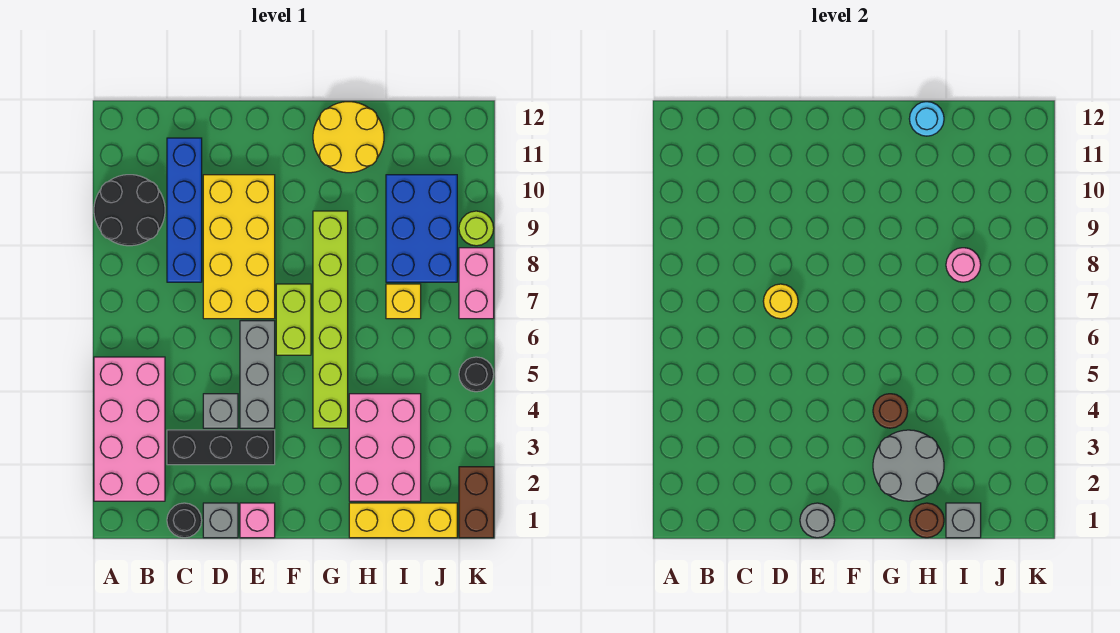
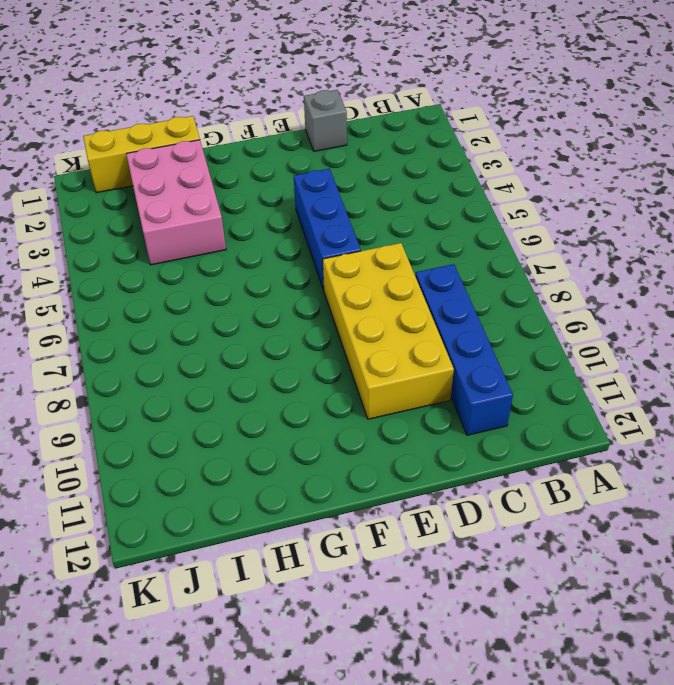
blue 1x3 brick [294,169,361,290] -> grey 1x3 brick [240,321,275,428]
none -> pink 2x4 brick [94,357,165,501]
none -> black 2x2 round brick [94,175,165,246]
none -> black 1x1 round brick [167,503,202,538]

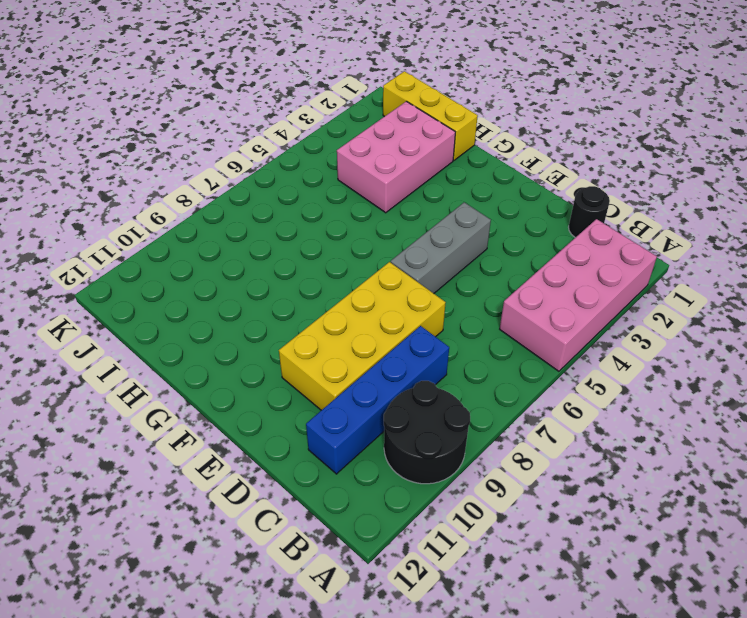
none -> black 1x3 brick [167,430,275,465]
none -> grey 1x1 brick [203,503,238,538]
none -> grey 1x1 brick [203,394,238,428]

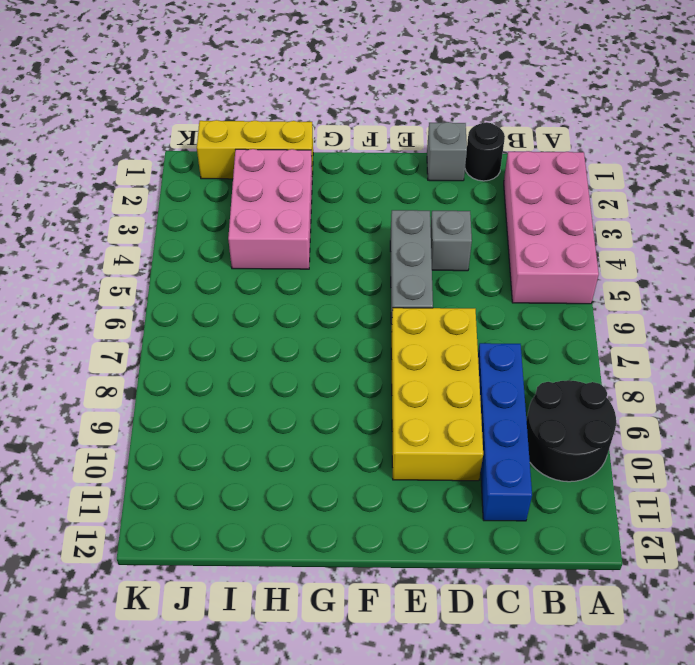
none -> black 1x3 brick [167,430,275,465]
none -> pink 1x1 brick [240,503,275,538]
none -> lime 1x2 brick [276,284,311,355]

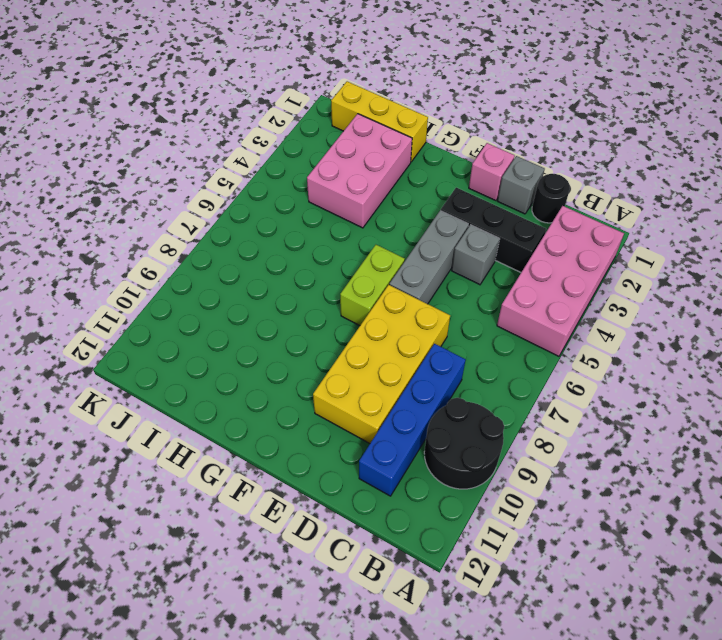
none -> lime 1x6 brick [313,211,348,428]
none -> yellow 2x2 round brick [313,102,384,173]
none -> yellow 1x1 brick [386,284,421,319]

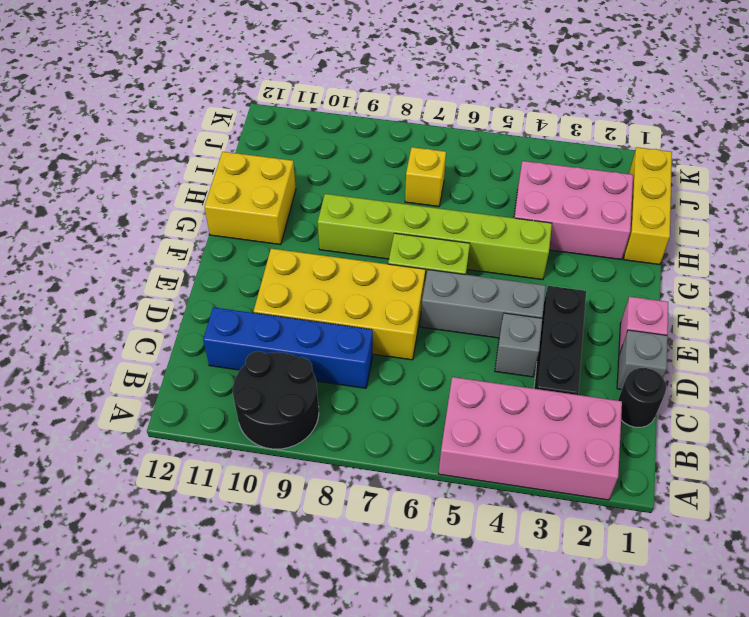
yellow 2x2 brick [204,152,296,245] -> yellow 2x2 round brick [313,102,384,173]
none -> blue 2x3 brick [386,175,457,282]
none -> brown 1x2 brick [459,467,494,538]
none -> black 1x1 round brick [459,357,494,392]

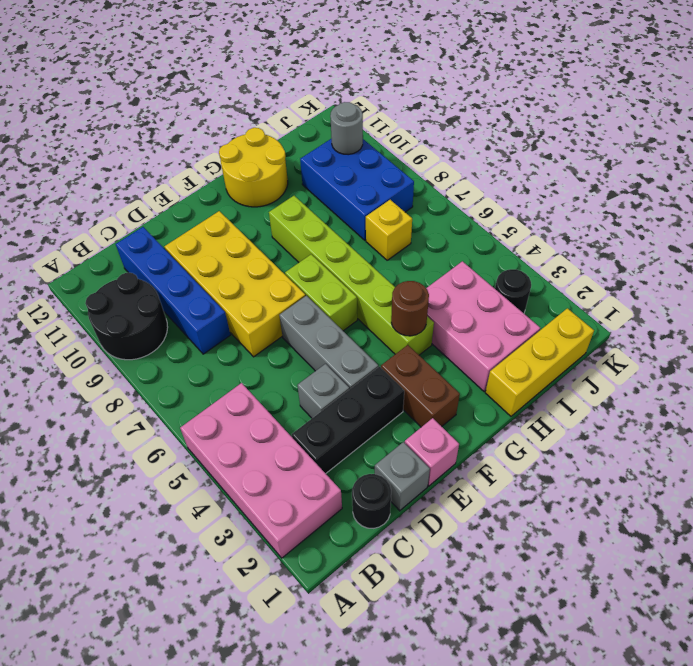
brown 1x2 brick [381,345,460,427] -> brown 1x2 brick moved to [459,467,494,538]
black 1x1 round brick [495,269,531,313] -> black 1x1 round brick moved to [459,357,494,392]
grey 1x1 round brick [330,102,363,155] -> grey 1x1 round brick moved to [800,503,835,538]
none -> pink 1x2 brick [459,248,494,319]
none -> lime 1x1 round brick [459,211,494,246]
none -> yellow 1x1 round brick [763,284,798,319]

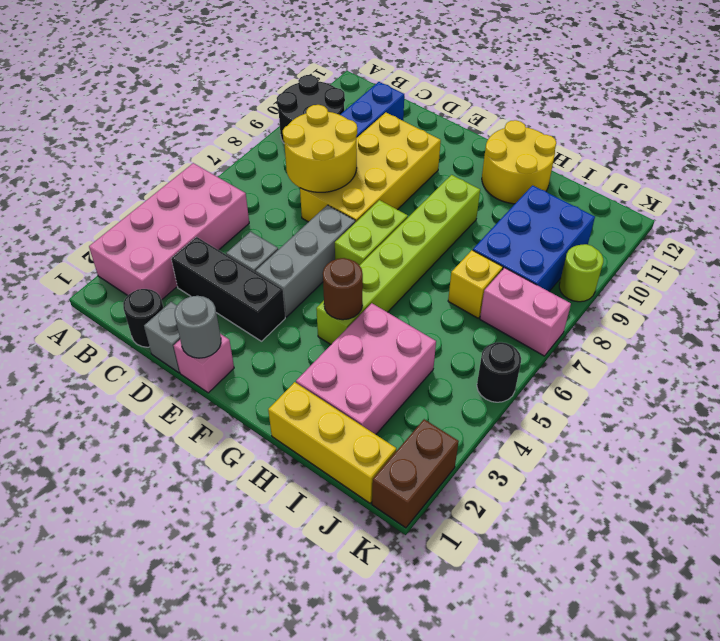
yellow 2x2 round brick [283,105,357,192] -> yellow 1x1 round brick [763,284,798,319]
pink 1x2 brick [480,268,571,356] -> pink 1x2 brick turned to [459,248,494,319]
none -> grey 2x2 round brick [873,430,944,501]
none -> brown 1x1 round brick [909,503,944,538]
none -> cyan 1x1 round brick [909,102,944,136]

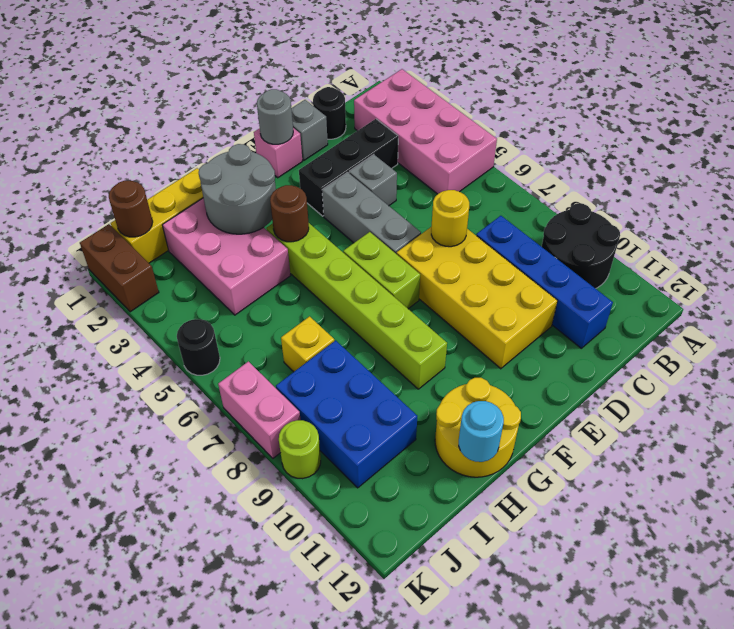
brown 1x1 round brick [109,181,153,237] -> brown 1x1 round brick moved to [909,503,944,538]
none -> grey 1x1 brick [946,503,981,538]
none -> pink 1x1 round brick [946,248,981,282]

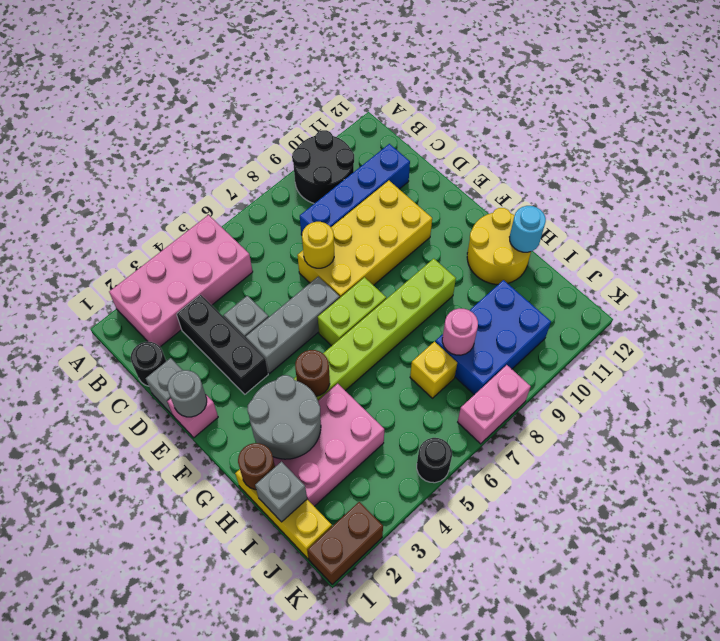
none -> lime 1x1 round brick [459,211,494,246]

